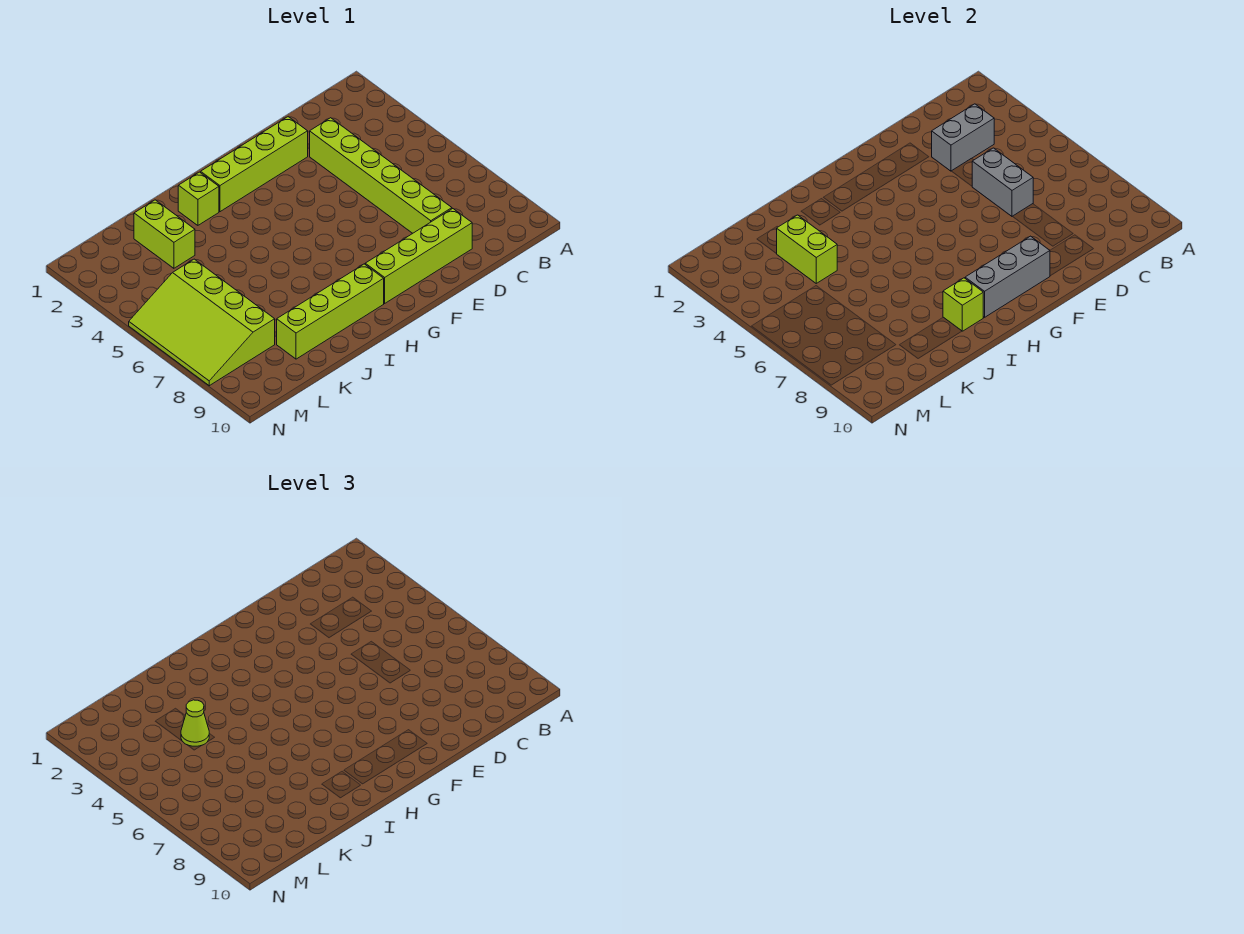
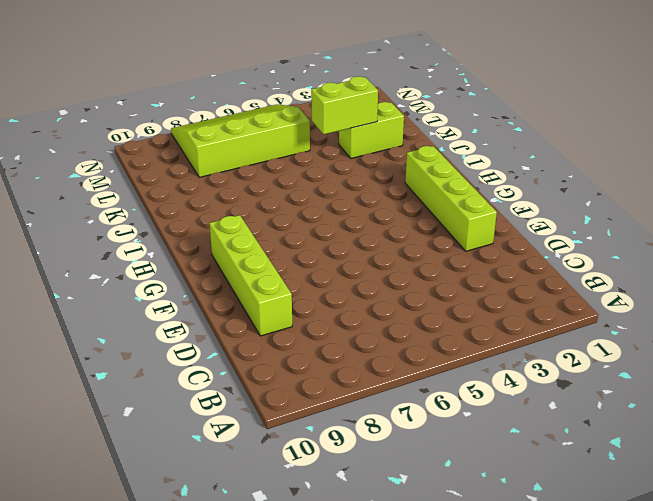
none -> lime 1x6 brick [310,118,452,233]
none -> lime 1x4 brick [277,264,384,359]
none -> lime 1x1 brick [178,172,219,225]

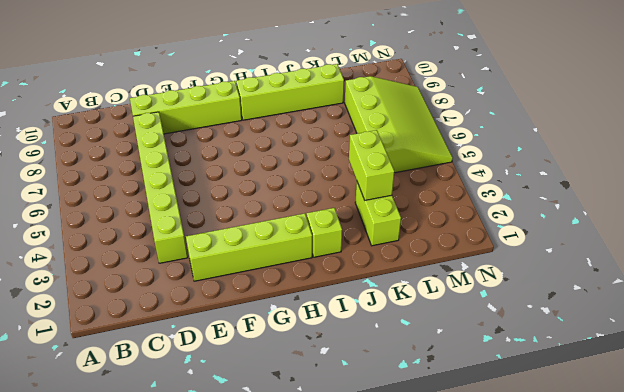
none -> grey 1x2 brick [932,104,994,171]
none -> grey 1x2 brick [972,148,1033,216]
none -> grey 1x3 brick [965,236,1050,317]

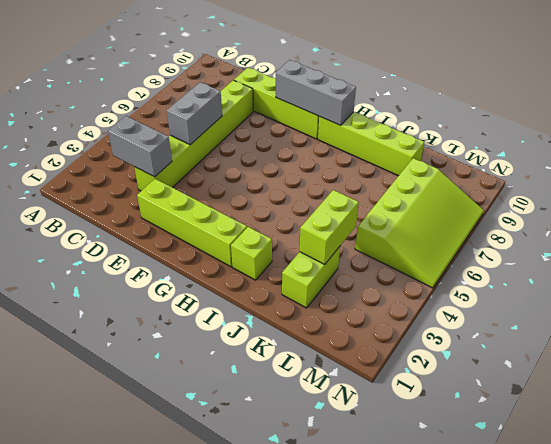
none -> lime 1x1 brick [943,278,983,331]
none -> lime 1x1 cone [181,700,209,746]

